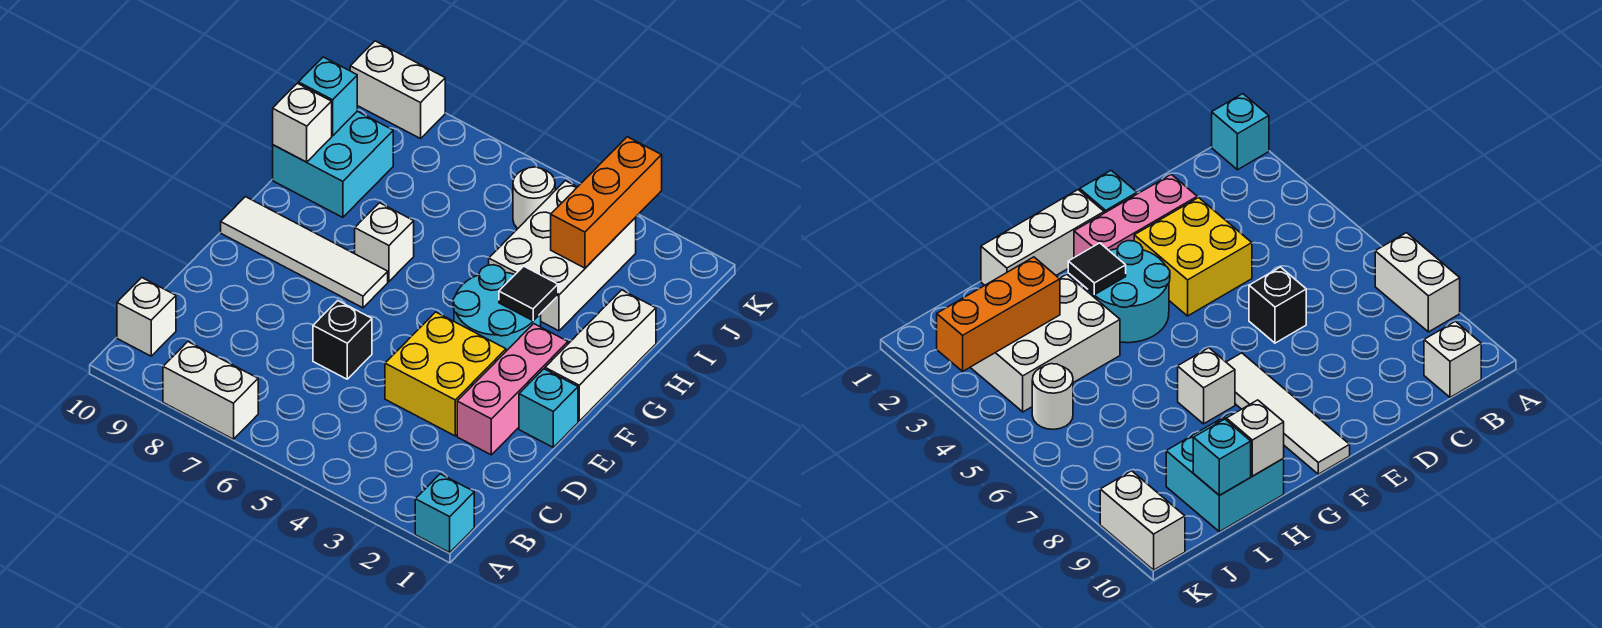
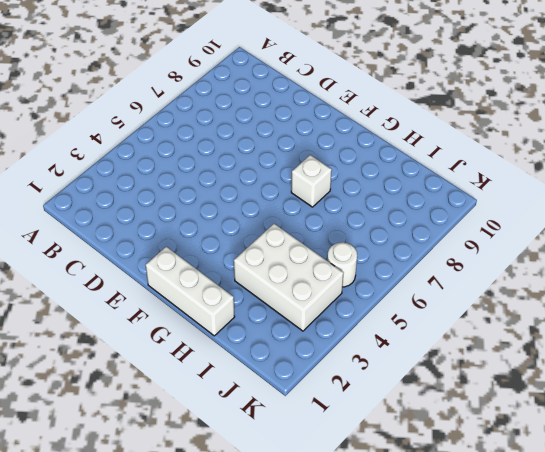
none -> cyan 1x1 brick [415,474,474,553]
none -> white 1x2 brick [163,342,258,439]
none -> white 1x1 brick [117,278,176,356]

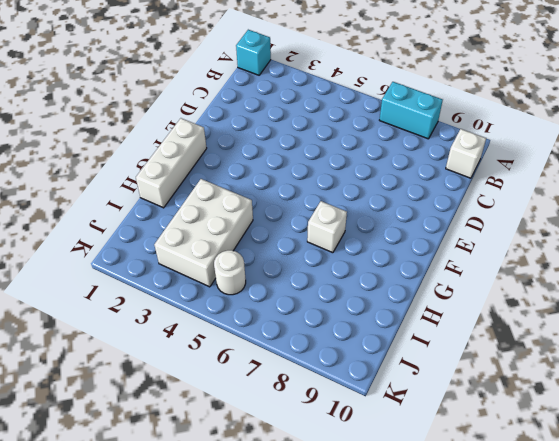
cyan 1x2 brick [380,82,443,139] -> white 1x2 brick [163,342,258,439]
none -> pink 1x3 brick [457,324,568,455]
none -> yellow 2x2 brick [385,312,506,436]
none -> black 1x1 brick [313,301,372,379]

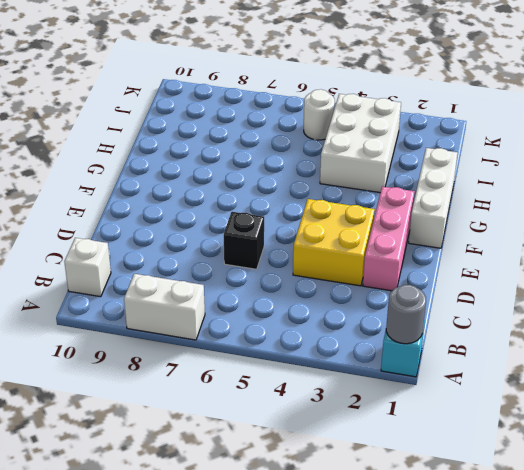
grey 1x1 round brick [386,285,426,344] -> none
none -> cyan 1x1 brick [519,369,578,447]
none -> cyan 2x2 round brick [453,265,541,351]
none -> white 1x4 tile [221,197,388,308]

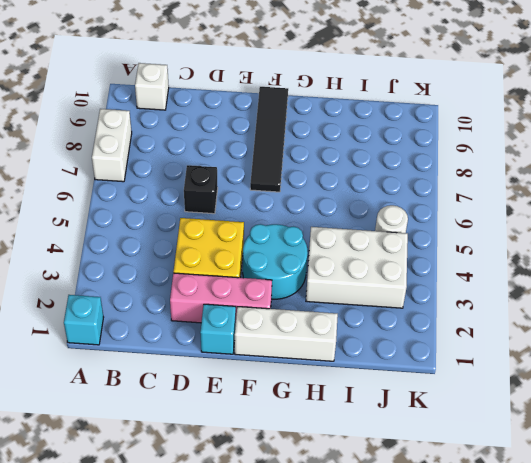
black 1x4 tile [250,87,288,192] -> white 1x4 tile [221,197,388,308]
none -> white 1x1 brick [355,203,414,281]
none -> cyan 2x2 brick [273,111,393,217]
none -> white 1x2 brick [350,41,445,139]

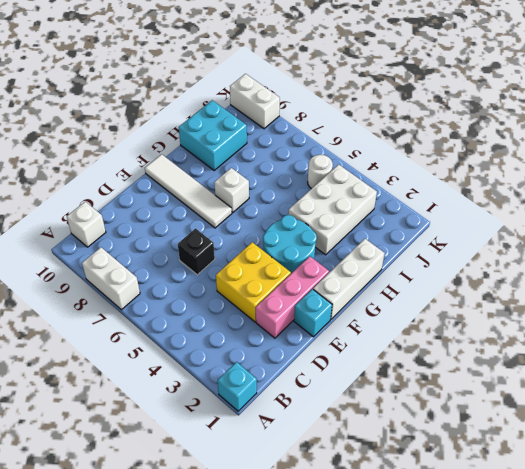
none -> black 1x1 tile [499,266,558,321]
none -> white 1x1 brick [273,83,332,162]
none -> orange 1x3 brick [551,137,662,268]

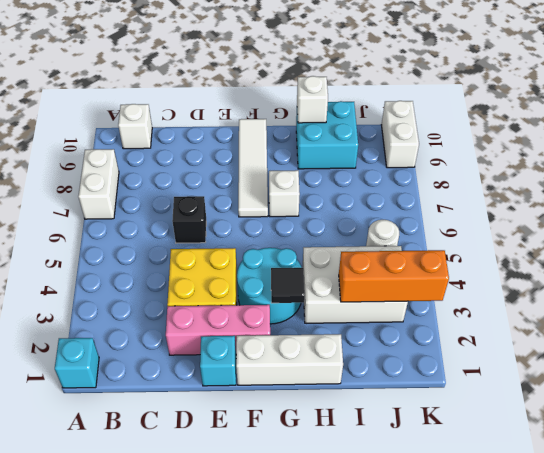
none -> cyan 1x1 brick [298,57,357,136]

